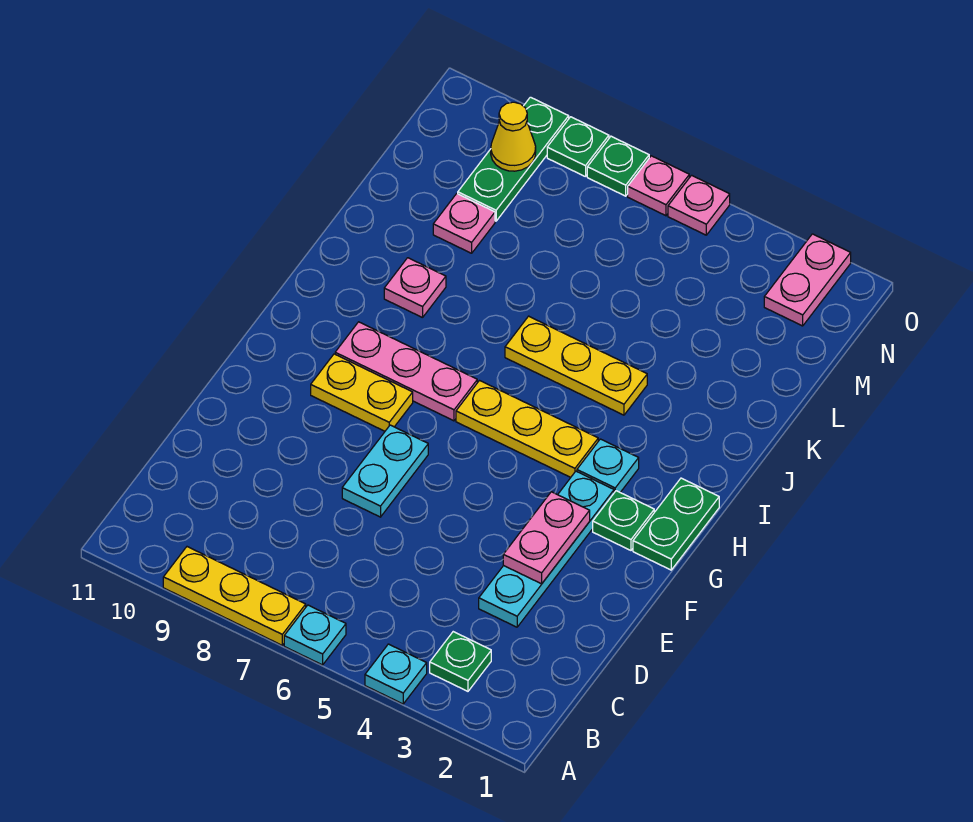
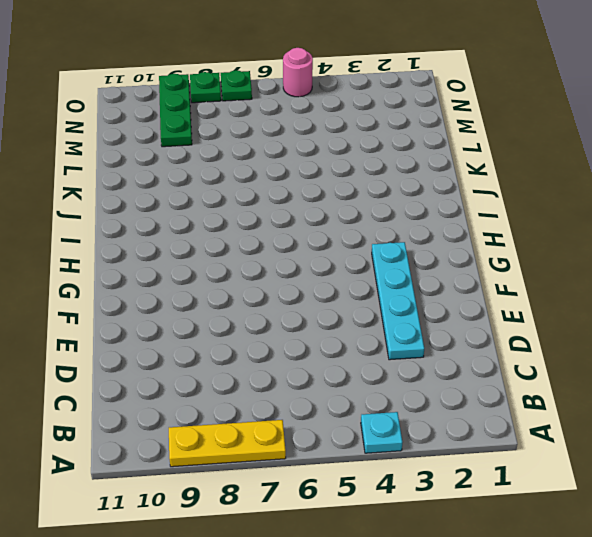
pink 1x1 round brick [283,48,313,97] -> pink 1x1 plate [668,175,730,235]
none -> cyan 1x1 plate [284,605,346,665]
none -> green 1x1 plate [430,632,491,691]
none -> cyan 1x2 plate [342,425,428,517]

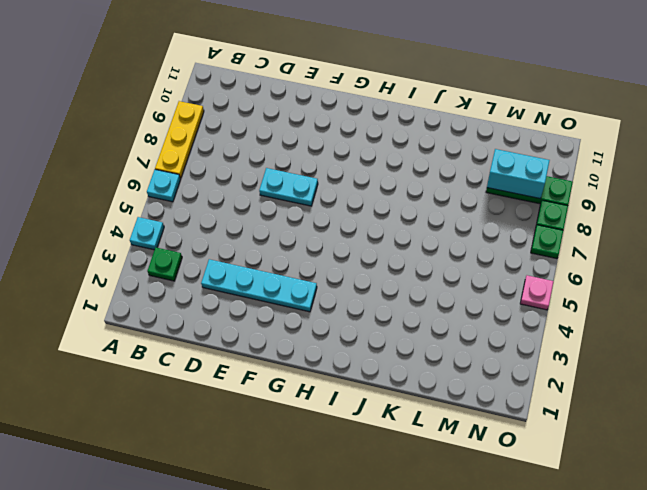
cyan 1x2 brick [487,149,550,199] -> yellow 1x1 cone [491,102,536,171]
none -> green 1x2 plate [633,478,719,570]
none -> green 1x1 plate [593,491,654,550]
none -> yellow 1x2 plate [311,354,413,431]

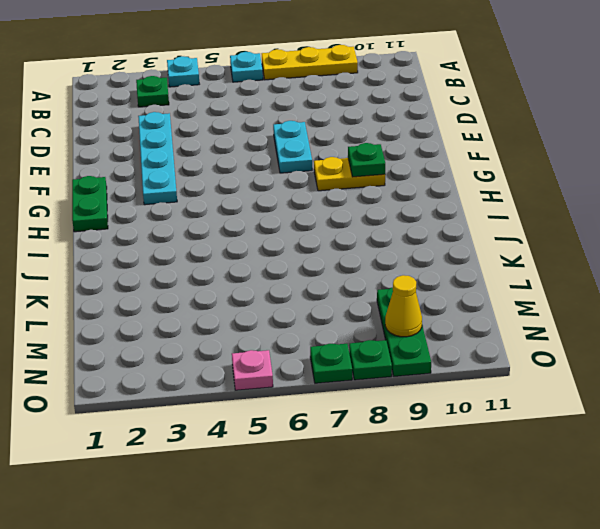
green 1x1 plate [348,143,385,177] -> green 1x1 plate moved to [593,491,654,550]
none -> cyan 1x1 plate [577,439,639,493]
none -> yellow 1x3 plate [456,381,598,477]
none -> pink 1x3 plate [335,322,477,421]

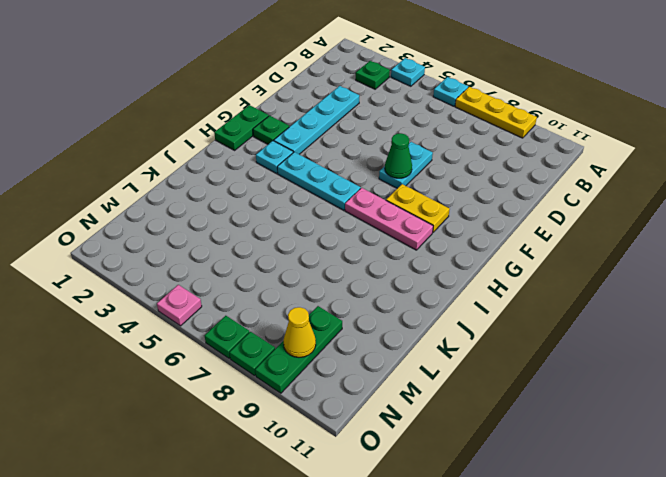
green 1x1 cone [385,133,412,178] -> none
cyan 1x3 plate [277,152,361,210] -> yellow 1x3 plate [456,381,598,477]
none -> yellow 1x3 plate [505,316,647,415]
none -> pink 1x1 plate [384,258,446,318]
none -> pink 1x1 plate [433,194,495,253]

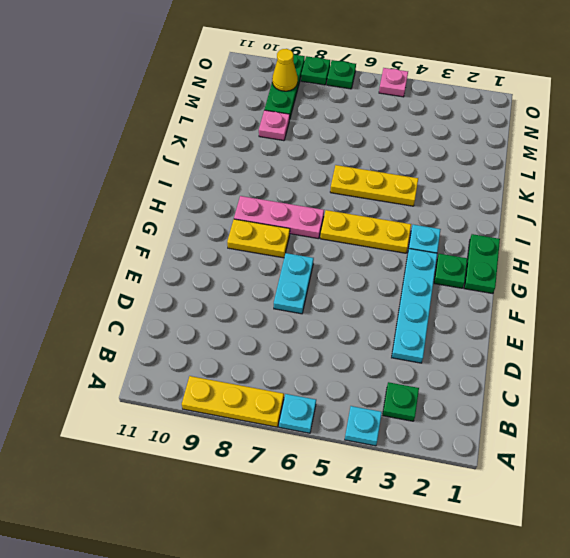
none -> pink 1x1 plate [384,258,446,318]
none -> pink 1x2 plate [764,234,851,326]
none -> pink 1x1 plate [628,156,689,216]

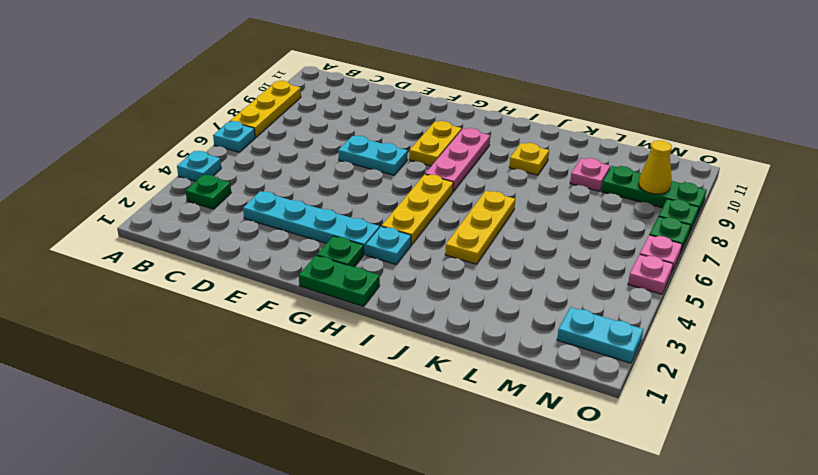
yellow 1x1 plate [509,143,549,175] -> pink 1x1 plate [384,258,446,318]
cyan 1x2 plate [557,307,643,363] -> pink 1x2 plate [764,234,851,326]
none -> pink 1x2 plate [503,492,590,584]

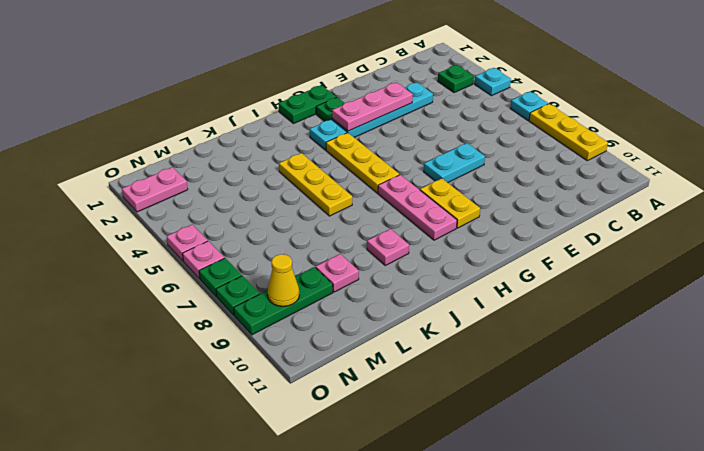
pink 1x3 plate [332,82,413,131] -> pink 1x2 plate [503,492,590,584]

